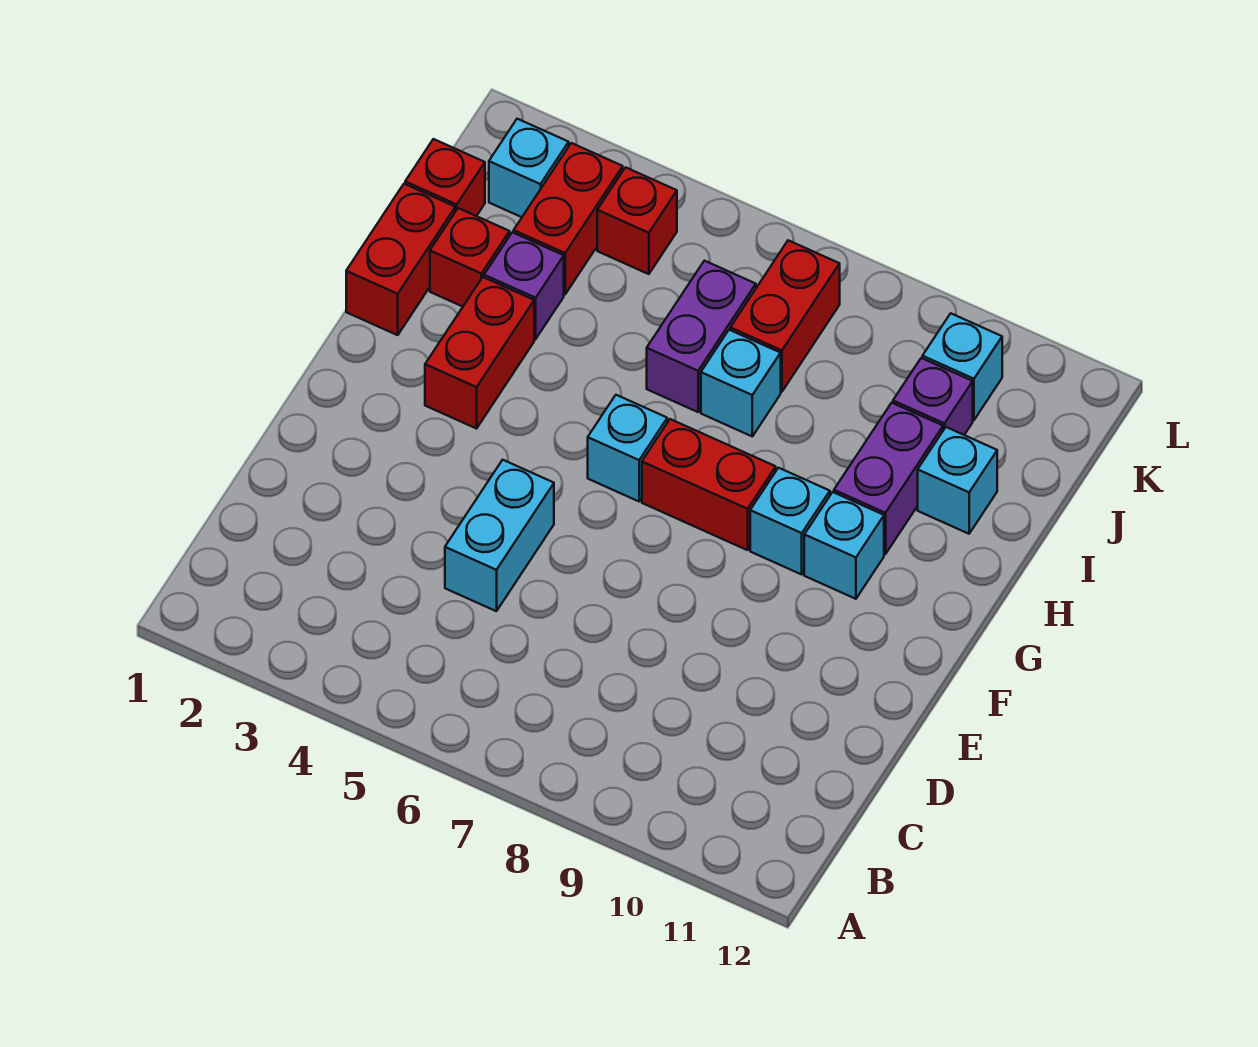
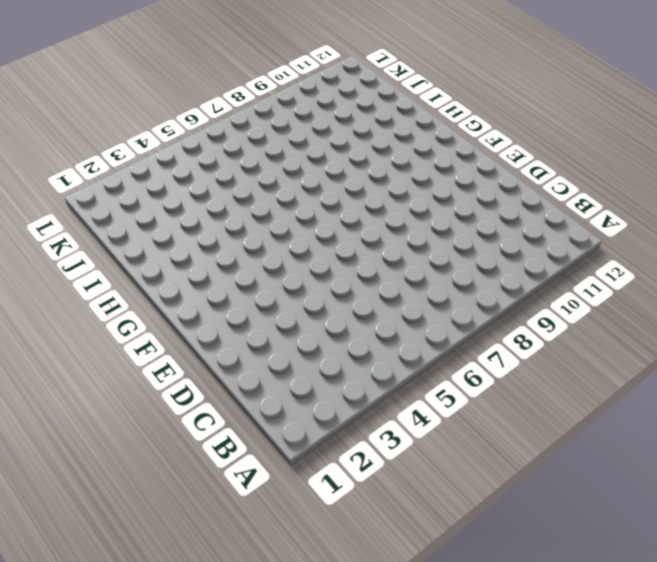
none -> cyan 1x2 brick [445,460,554,611]
none -> red 1x2 brick [425,277,534,429]
none -> cyan 1x1 brick [588,395,667,501]

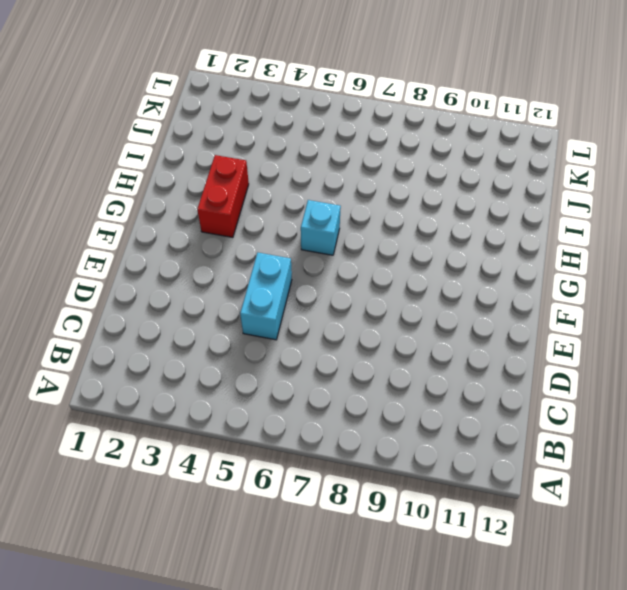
none -> red 1x2 brick [642,419,776,550]
none -> cyan 1x1 brick [750,468,830,574]
none -> cyan 1x1 brick [804,492,884,599]

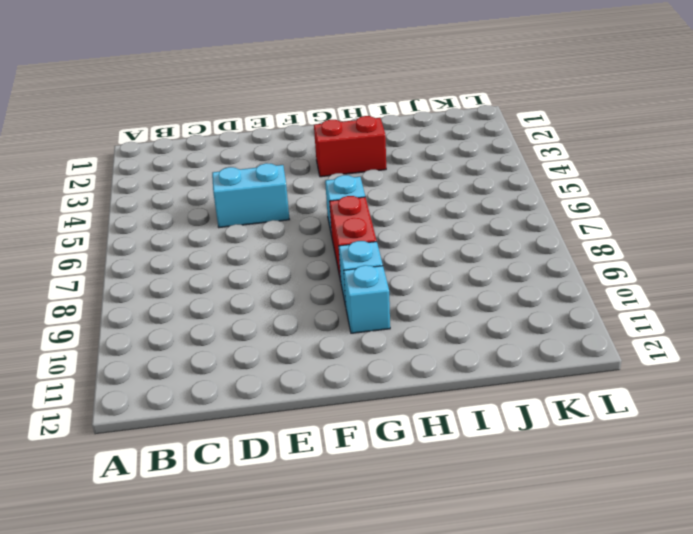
none -> red 1x2 brick [346,184,455,335]
none -> purple 1x2 brick [834,403,943,554]
none -> red 1x1 brick [430,208,510,307]

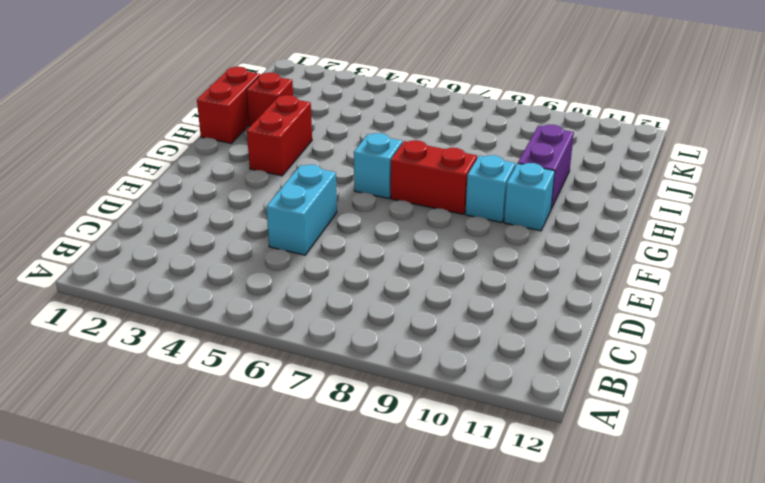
none -> purple 1x1 brick [484,232,564,339]
none -> purple 1x2 brick [647,261,756,412]
none -> cyan 1x1 brick [701,330,781,436]

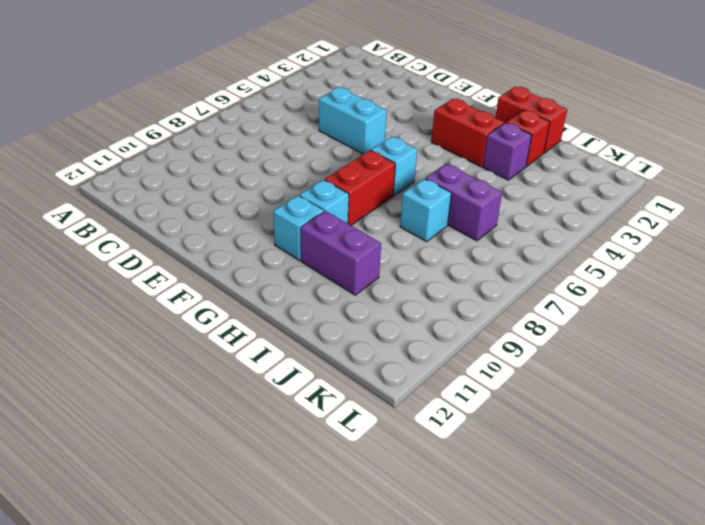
none -> cyan 1x1 brick [918,427,997,534]
none -> red 1x1 brick [405,139,485,216]
none -> red 1x2 brick [514,143,623,294]

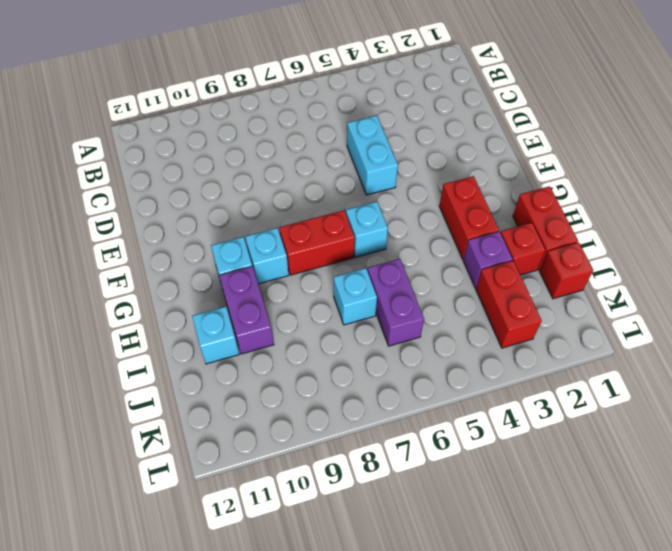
none -> red 1x2 brick [730,240,840,392]
none -> purple 1x1 brick [893,358,973,435]
none -> cyan 1x1 brick [489,119,569,217]

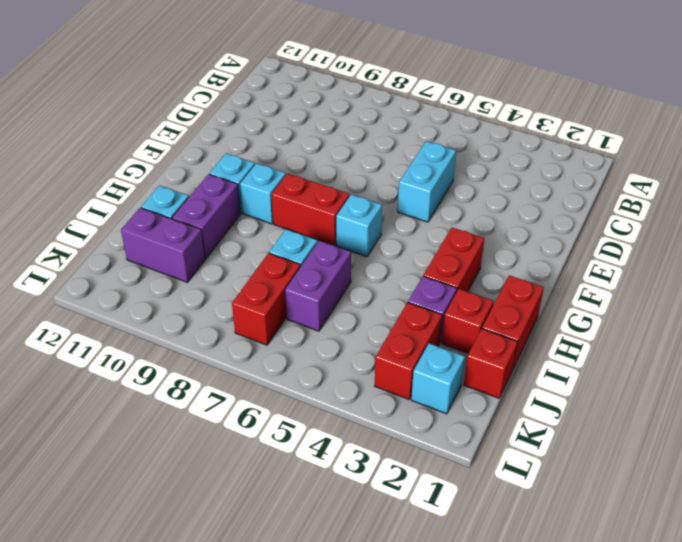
purple 1x2 brick [121,208,205,282] -> purple 1x1 brick [893,358,973,435]
none -> red 1x1 brick [597,167,677,274]
none -> cyan 1x1 brick [922,313,1002,420]

